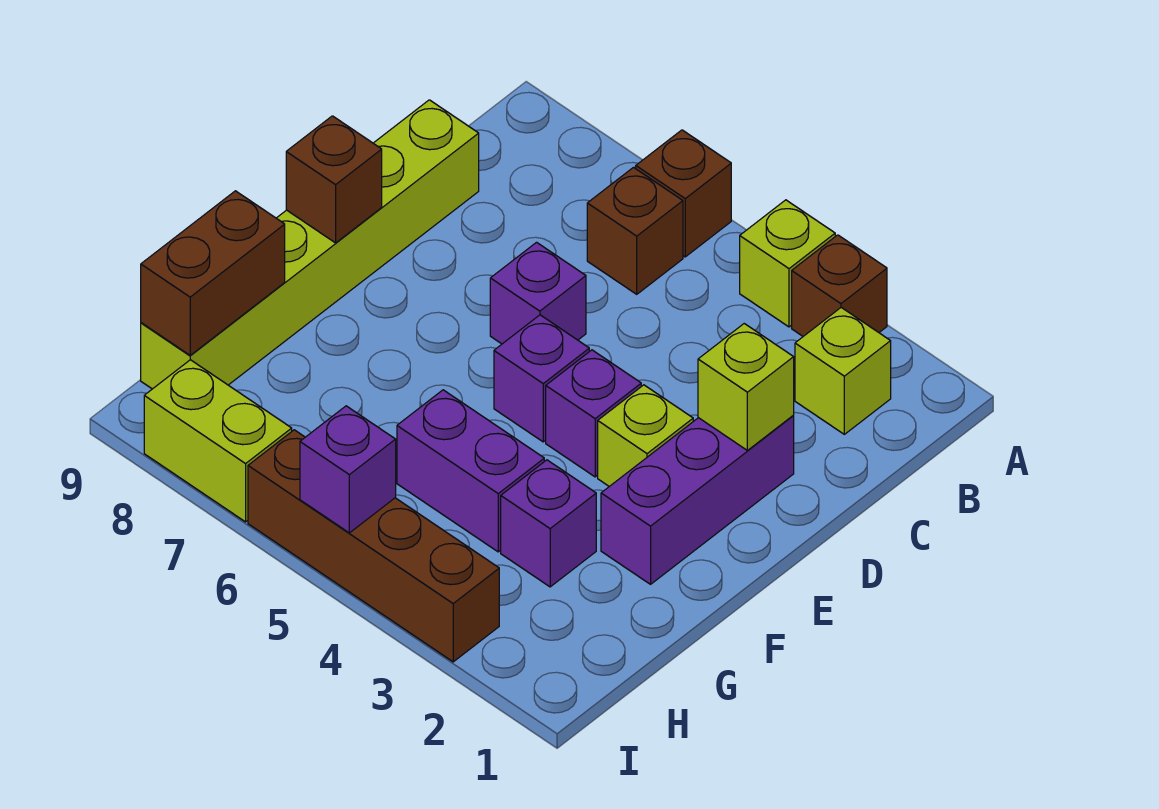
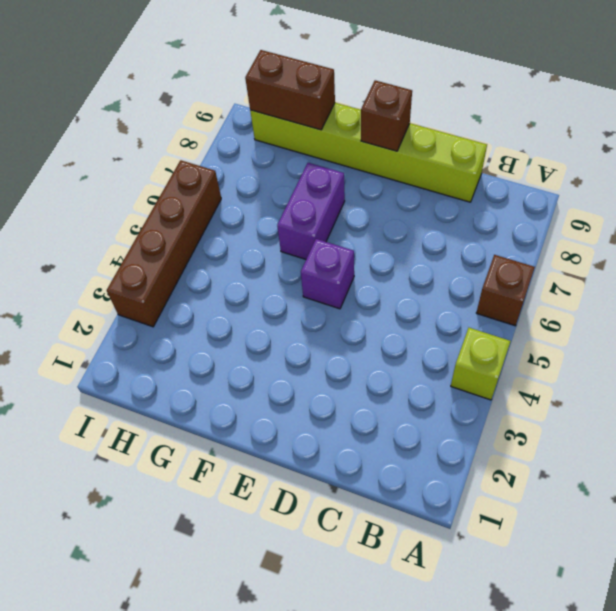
purple 1x2 brick [277,163,345,259] -> purple 1x2 brick moved to [397,390,544,552]
none -> brown 1x1 brick [792,235,887,336]
none -> lime 1x1 brick [795,308,891,434]
none -> brown 1x1 brick [587,167,683,294]

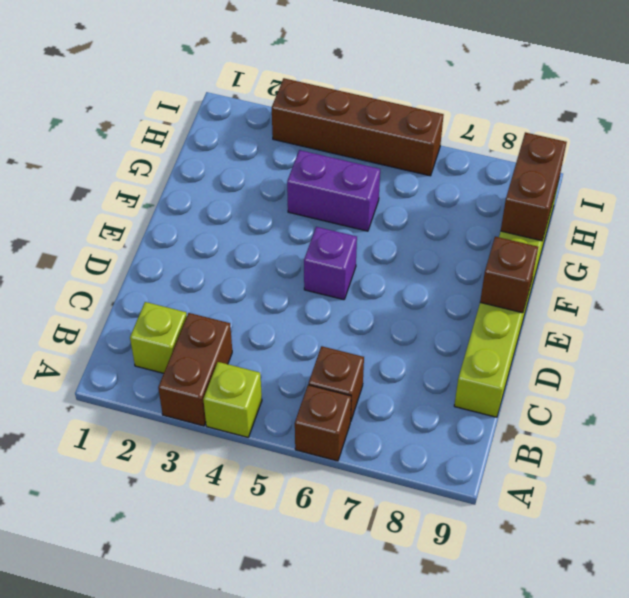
brown 1x2 brick [158,313,232,426] -> brown 1x1 brick [792,235,887,336]
none -> purple 1x3 brick [601,416,794,584]
none -> purple 1x1 brick [490,242,586,344]
none -> lime 1x1 brick [598,385,693,486]

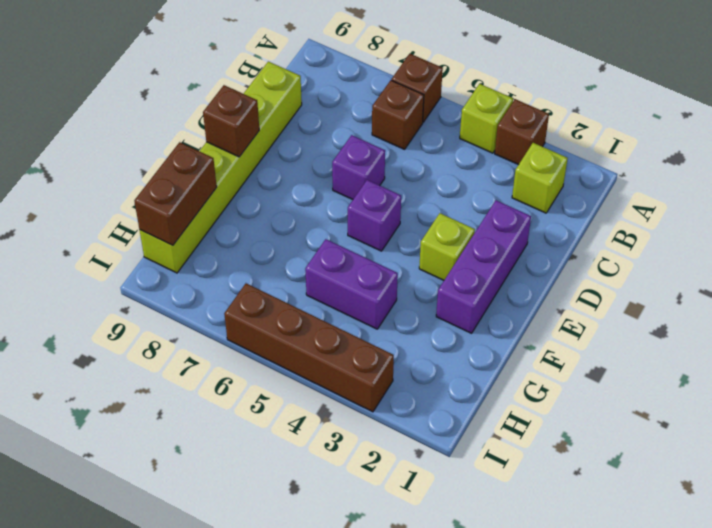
none -> purple 1x1 brick [546,350,641,477]
none -> purple 1x1 brick [501,460,596,587]
none -> lime 1x2 brick [144,360,292,522]

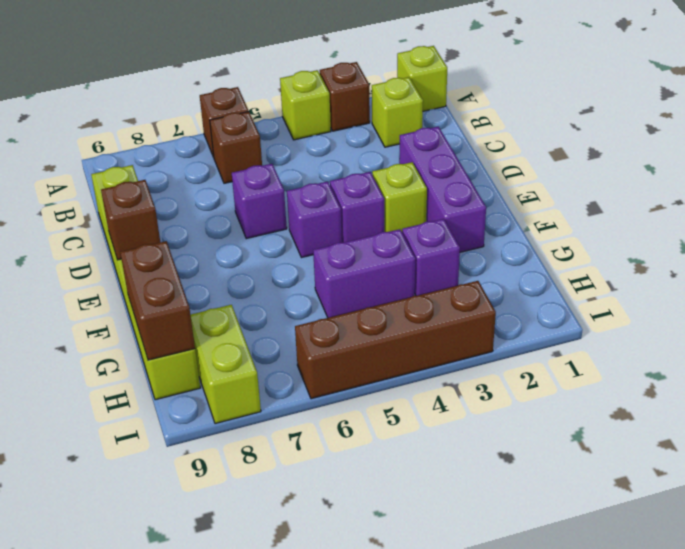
lime 1x1 brick [397,46,447,111] -> lime 1x1 brick moved to [698,324,794,450]
lime 1x2 brick [191,305,261,424] -> lime 1x2 brick turned to [144,360,292,522]
none -> purple 1x1 brick [300,406,396,533]

